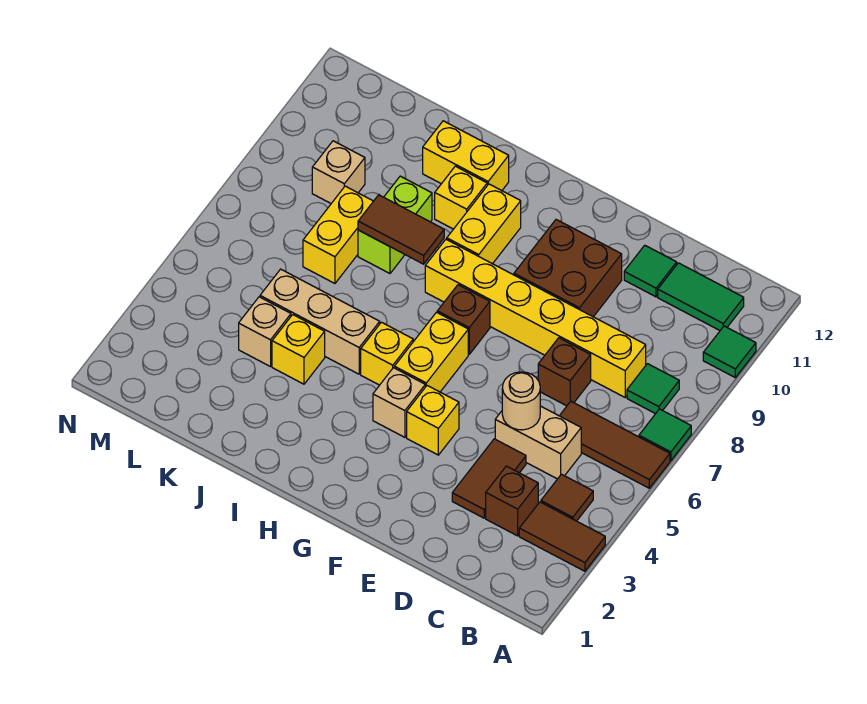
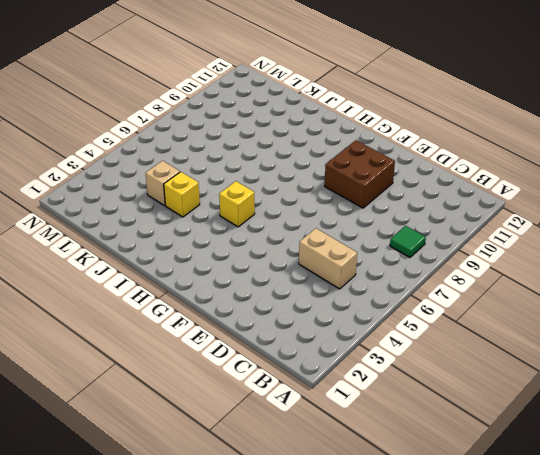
none -> brown 1x2 tile [519,502,605,571]
none -> brown 1x3 tile [560,401,670,488]
none -> green 1x1 tile [639,409,691,461]
none -> green 1x1 tile [703,326,756,377]

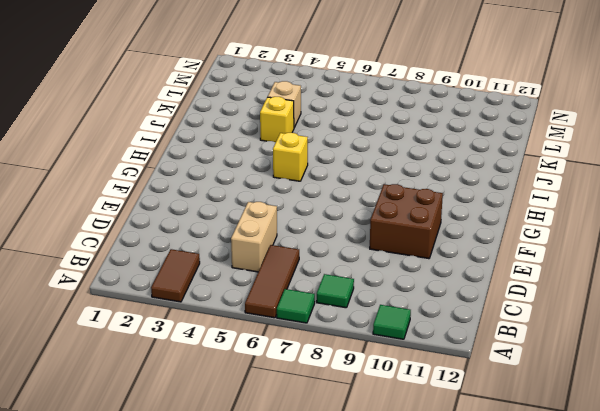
none -> brown 1x1 tile [541,474,593,521]
none -> green 1x2 tile [658,263,744,330]
none -> brown 1x1 brick [486,466,538,536]
none -> yellow 1x6 brick [425,239,646,397]

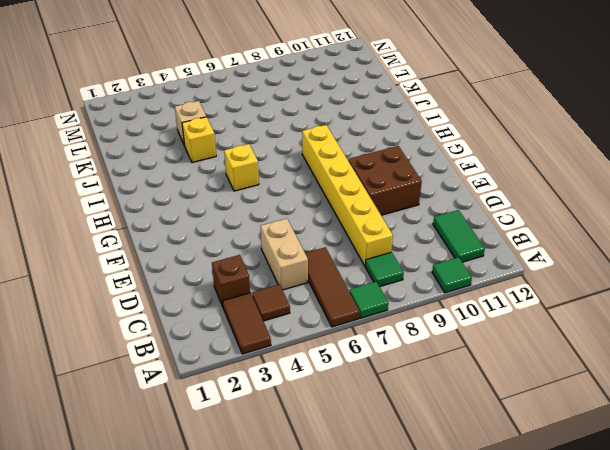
none -> brown 1x2 tile [452,439,526,518]
none -> brown 1x1 brick [538,338,591,406]
none -> green 1x1 tile [624,245,677,297]
none -> yellow 1x1 brick [407,386,459,455]

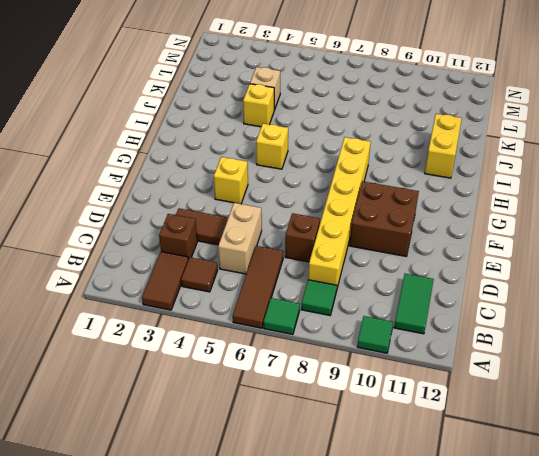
none -> green 1x1 tile [624,245,677,297]
none -> tan 1x1 brick [373,368,425,437]
none -> yellow 1x2 brick [394,312,468,392]
none -> brown 1x1 brick [437,285,490,354]

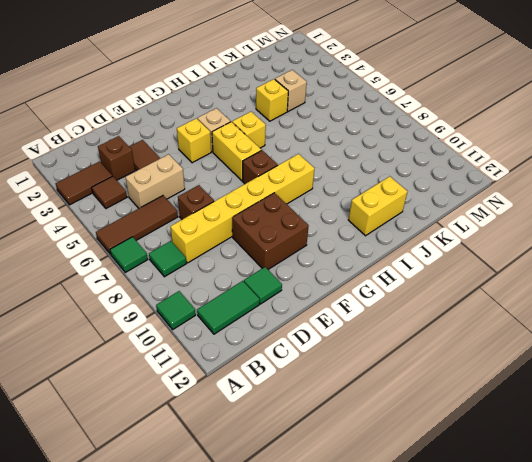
none -> yellow 1x2 brick [447,184,521,264]
none -> tan 1x3 brick [260,269,380,374]
none -> yellow 1x1 brick [435,166,487,229]
none -> lime 1x2 brick [358,176,432,273]

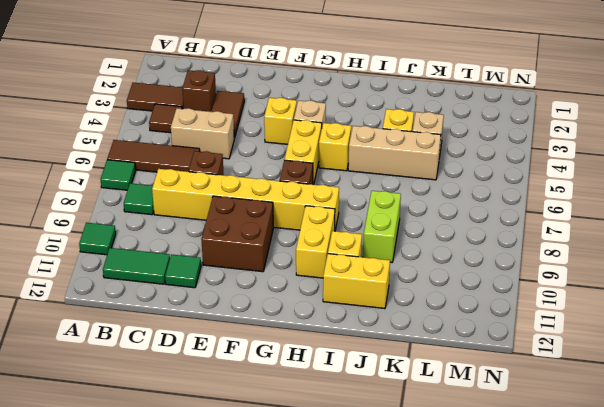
none -> yellow 1x2 brick [303,186,373,283]
none -> tan 1x1 brick [312,141,365,203]
none -> tan 1x1 round brick [502,372,540,430]
none -> brown 1x2 tile [358,195,444,264]

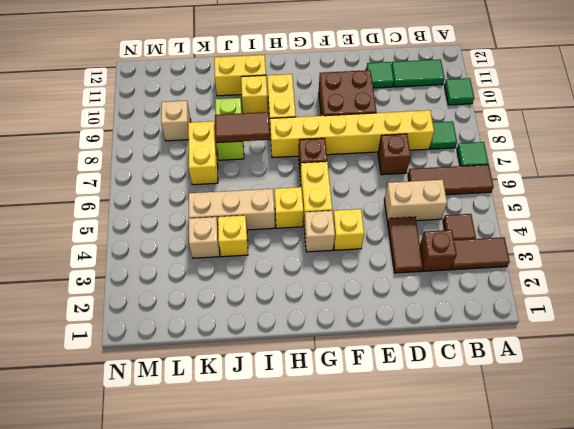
none -> tan 1x1 round brick [502,372,540,430]

